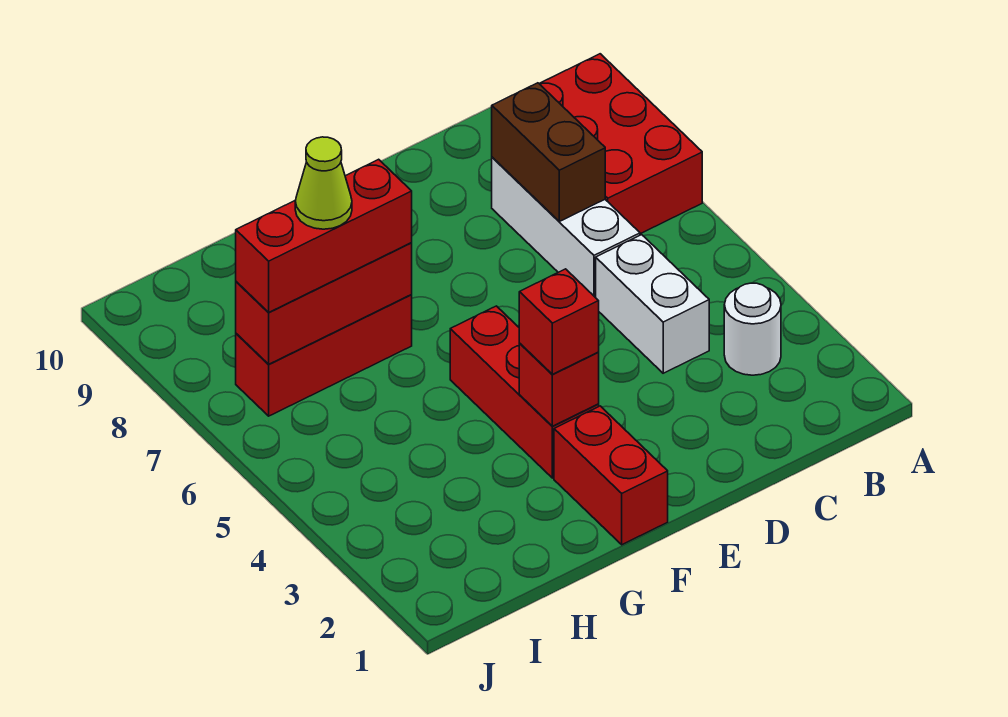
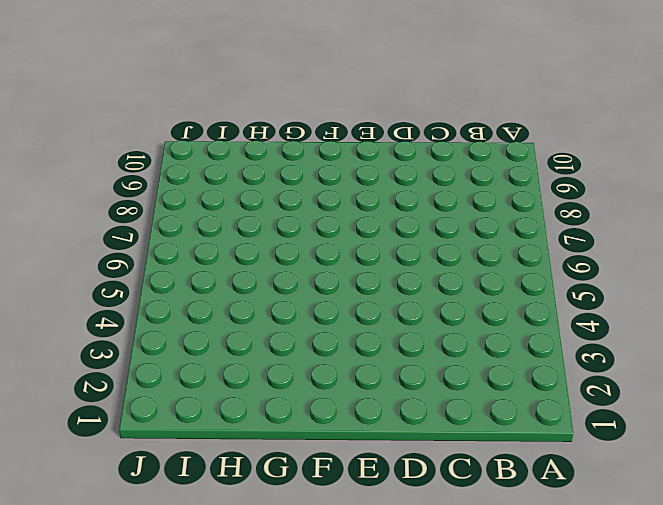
none -> red 2x3 brick [539,54,702,234]
none -> white 1x1 round brick [724,283,781,375]
none -> white 1x2 brick [596,235,709,373]

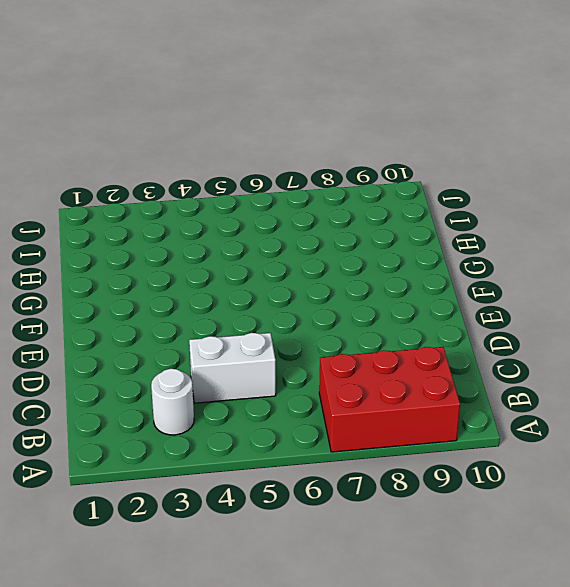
none -> white 1x3 brick [492,157,640,298]
none -> red 1x2 brick [554,406,668,545]
none -> red 1x3 brick [450,306,599,478]

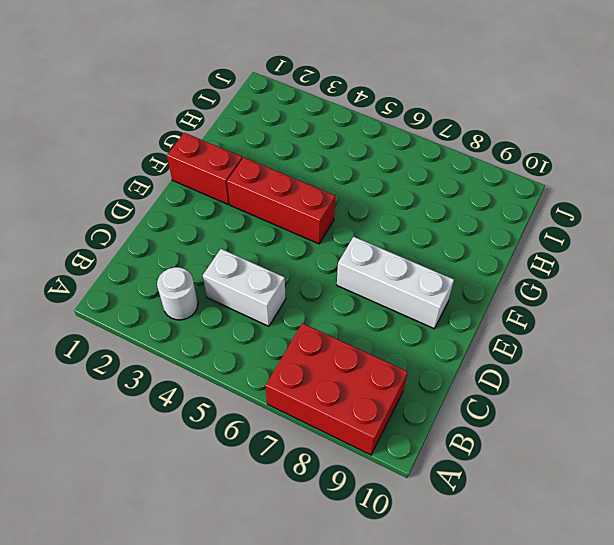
white 1x3 brick [337,237,454,329] -> white 1x3 brick moved to [492,157,640,298]
none -> red 1x3 brick [236,295,412,416]
none -> brown 1x2 brick [492,83,605,221]
none -> red 1x1 brick [519,344,599,426]

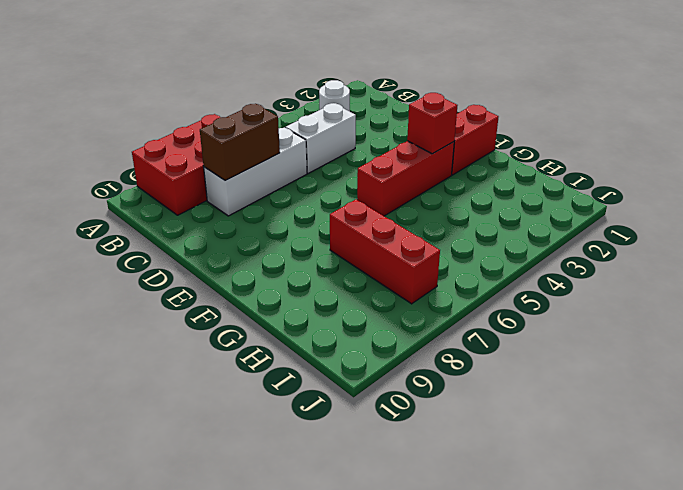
none -> red 1x3 brick [236,243,412,364]
none -> red 1x1 brick [519,269,599,374]
none -> red 1x3 brick [236,159,412,312]

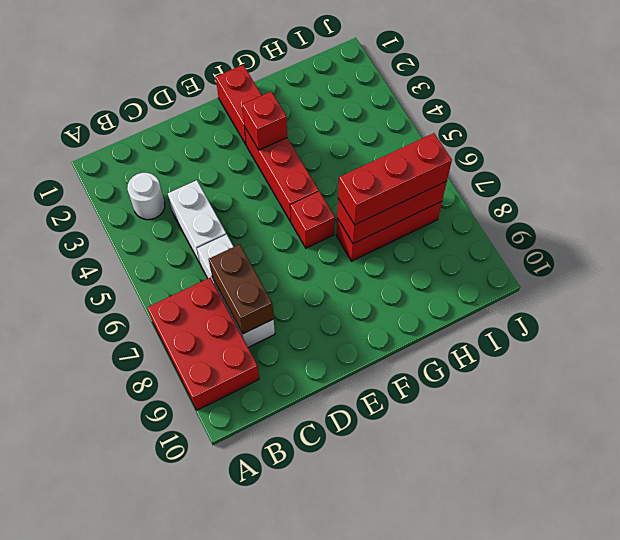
red 1x1 brick [290,192,335,248] -> red 1x1 brick moved to [519,269,599,374]
none -> lime 1x1 cone [295,137,352,229]

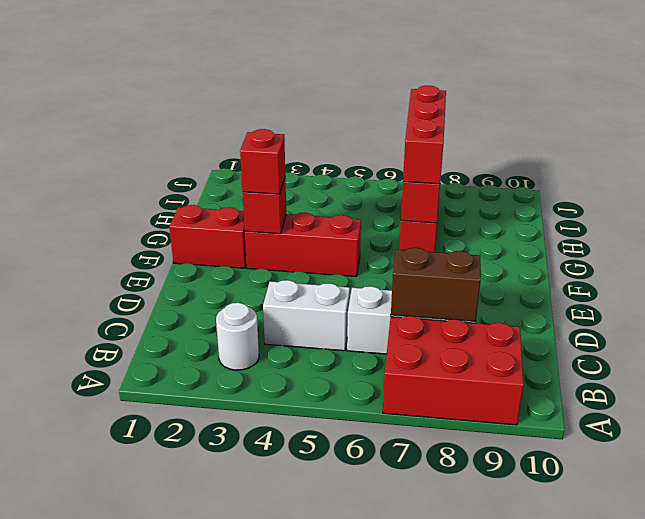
none -> lime 1x1 cone [295,137,352,229]

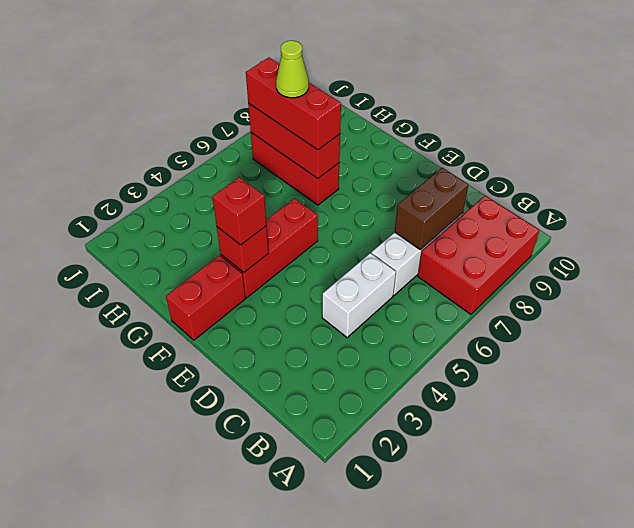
none -> white 1x1 round brick [724,283,781,375]

